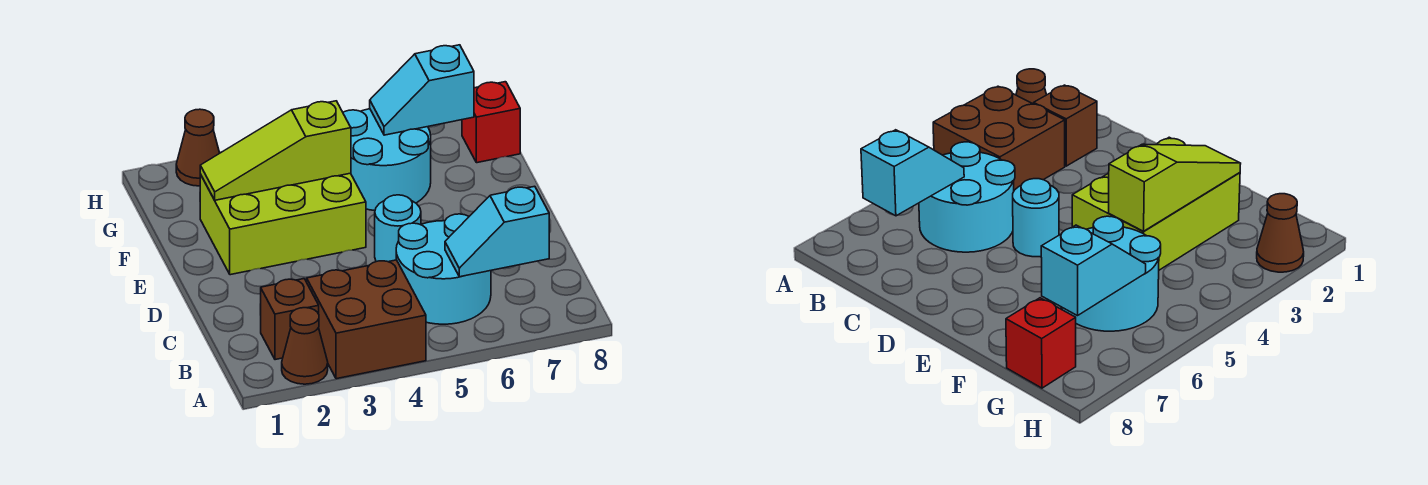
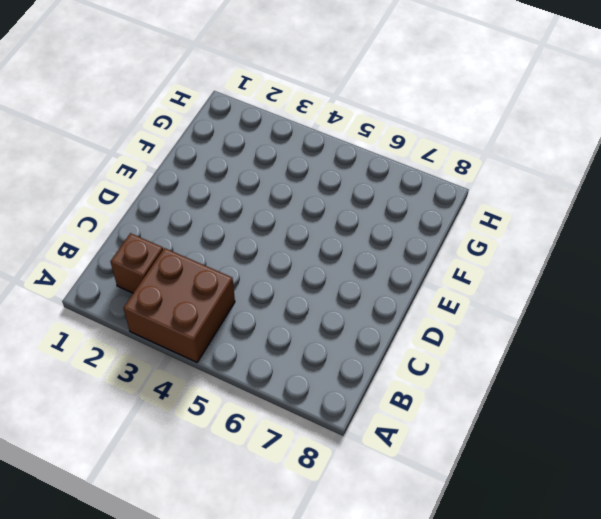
none -> brown 1x1 cone [282,308,328,384]
none -> cyan 2x2 round brick [396,214,491,324]
none -> cyan 1x1 round brick [375,195,421,262]

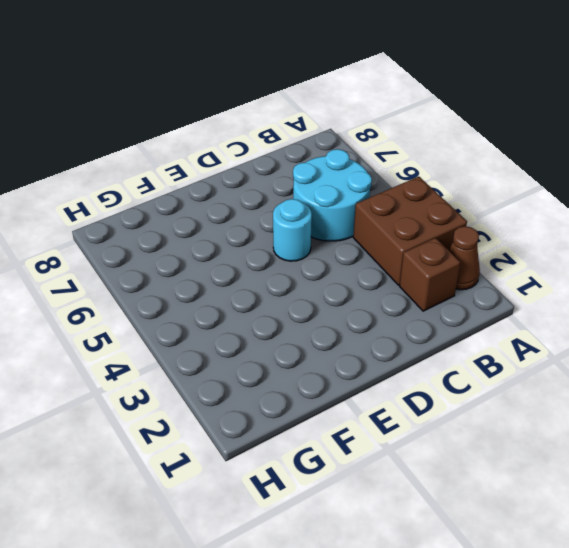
none -> lime 2x3 brick [200,173,366,275]
none -> cyan 2x2 round brick [343,109,431,211]
none -> red 1x1 brick [462,82,520,163]

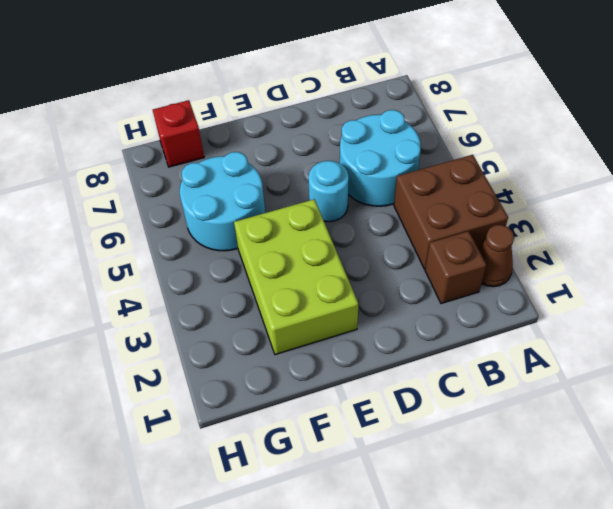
none -> brown 1x1 cone [176,109,220,186]
none -> cyan 1x2 slope [445,186,549,277]
none -> lime 1x3 slope [200,101,351,200]

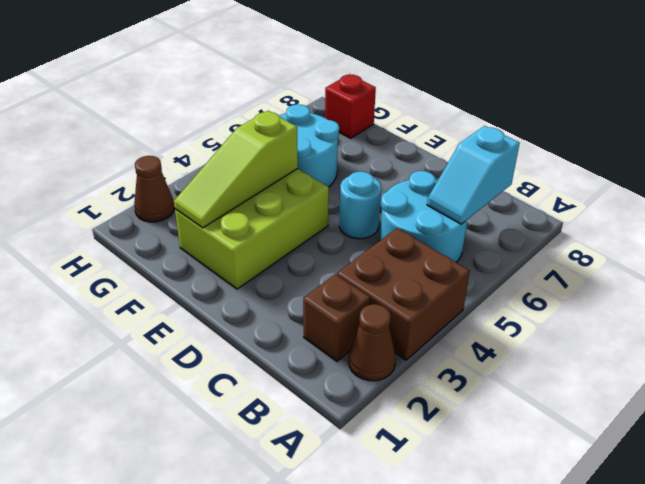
none -> cyan 1x2 slope [370,45,474,135]

